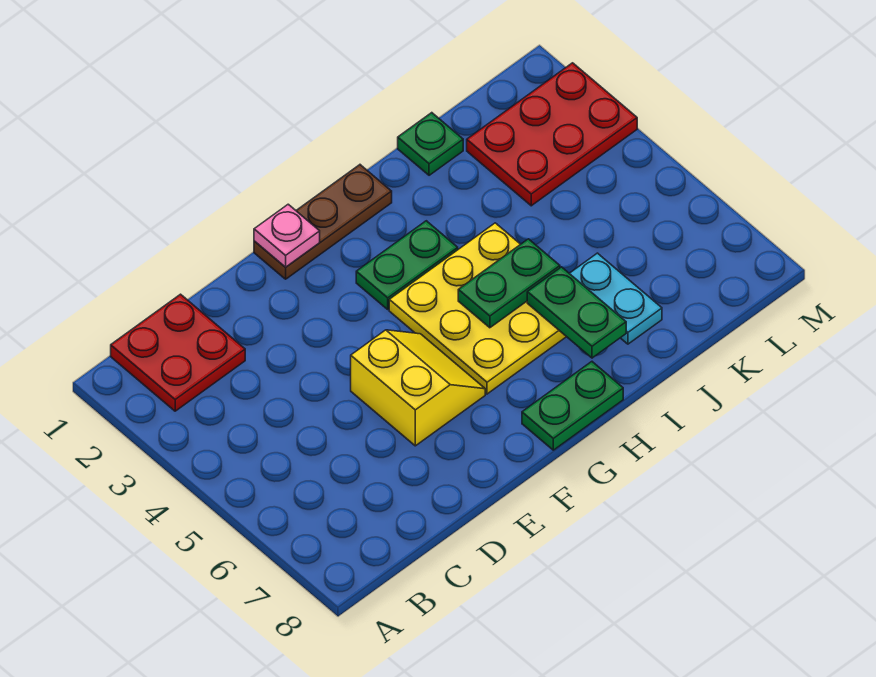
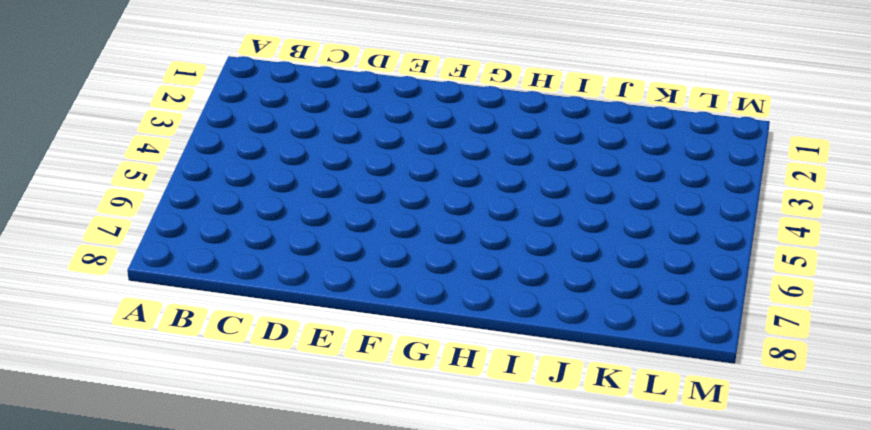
none -> red 2x2 plate [111,294,245,411]
none -> yellow 2x2 slope [351,330,485,446]
none -> brown 1x3 plate [254,165,392,279]

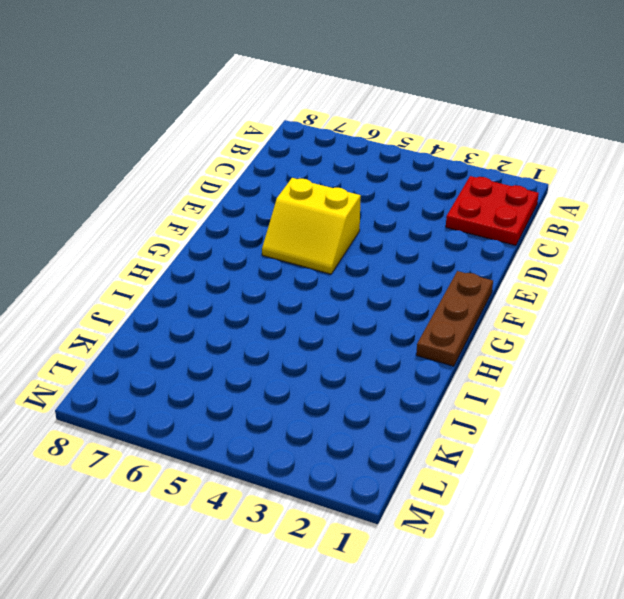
none -> green 1x2 plate [356,221,458,309]
none -> yellow 3x3 plate [389,223,566,394]
none -> green 1x2 plate [522,362,623,450]

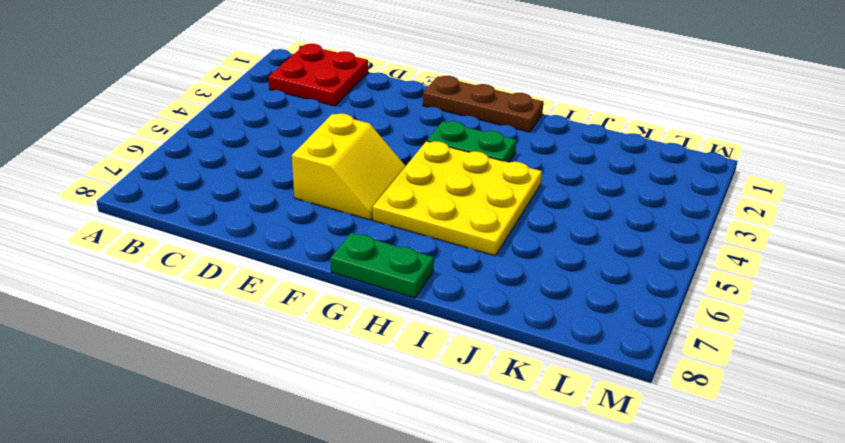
none -> green 1x1 plate [398,113,463,175]
none -> cyan 1x2 plate [569,253,662,344]
none -> red 2x3 plate [467,63,637,206]

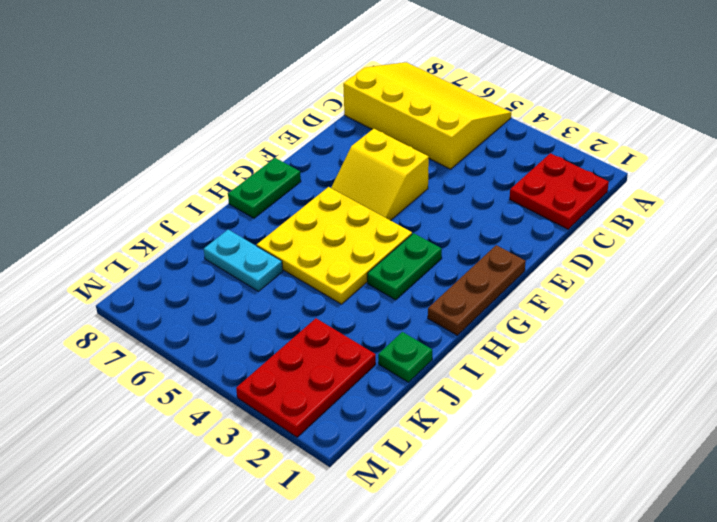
yellow 3x4 slope [343,62,511,169] -> none
none -> pink 1x1 plate [254,204,320,267]
none -> green 1x2 plate [458,239,560,328]
none -> green 1x2 plate [527,267,626,358]

